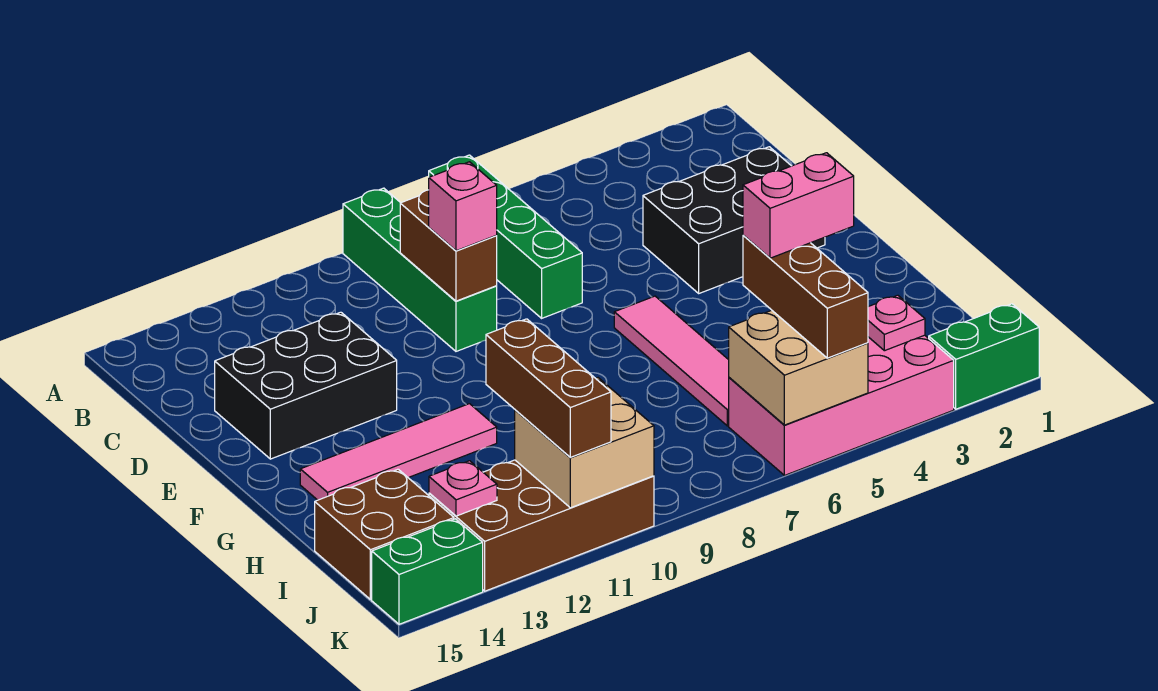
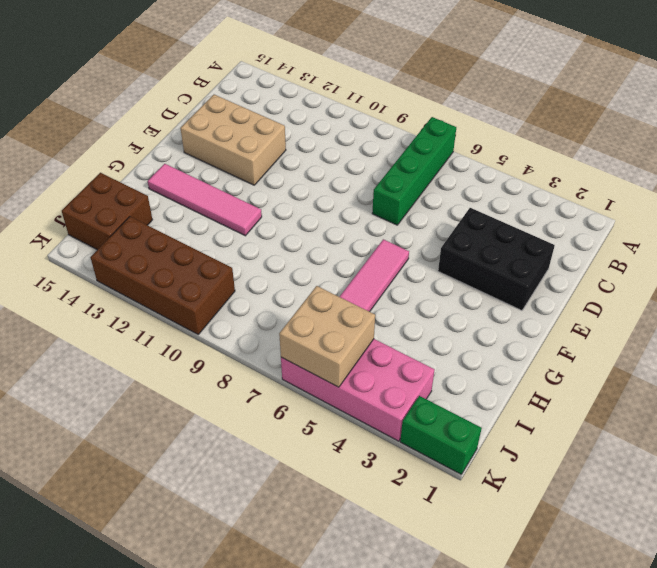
tan 2x3 brick [180,95,286,185] -> black 2x3 brick [215,312,397,459]
none -> green 1x4 brick [343,188,497,351]
none -> green 1x2 brick [372,519,483,624]
none -> brown 1x2 brick [400,190,497,301]

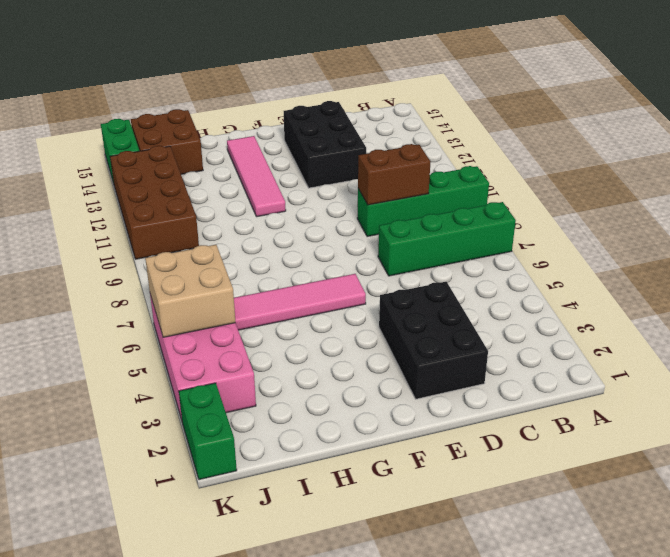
none -> pink 1x1 plate [868,295,925,351]
none -> tan 2x2 brick [515,378,654,508]
none -> pink 1x1 plate [429,461,497,516]

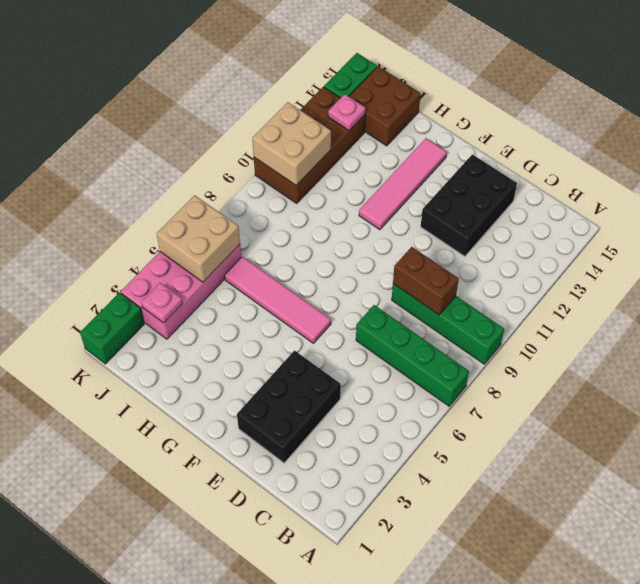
none -> pink 1x1 brick [429,162,497,251]
none -> brown 1x3 brick [743,236,868,358]
none -> brown 1x3 brick [486,319,611,457]

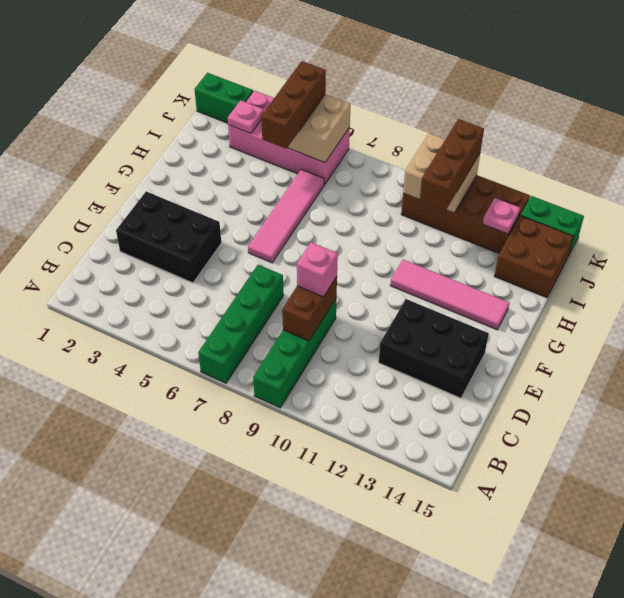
none -> pink 1x2 brick [743,153,854,258]

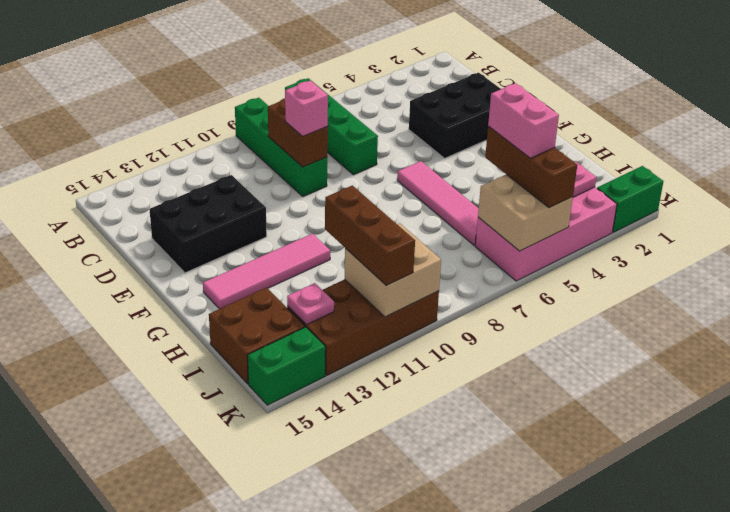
pink 1x2 brick [488,83,559,158] -> pink 1x2 brick turned to [743,153,854,258]

